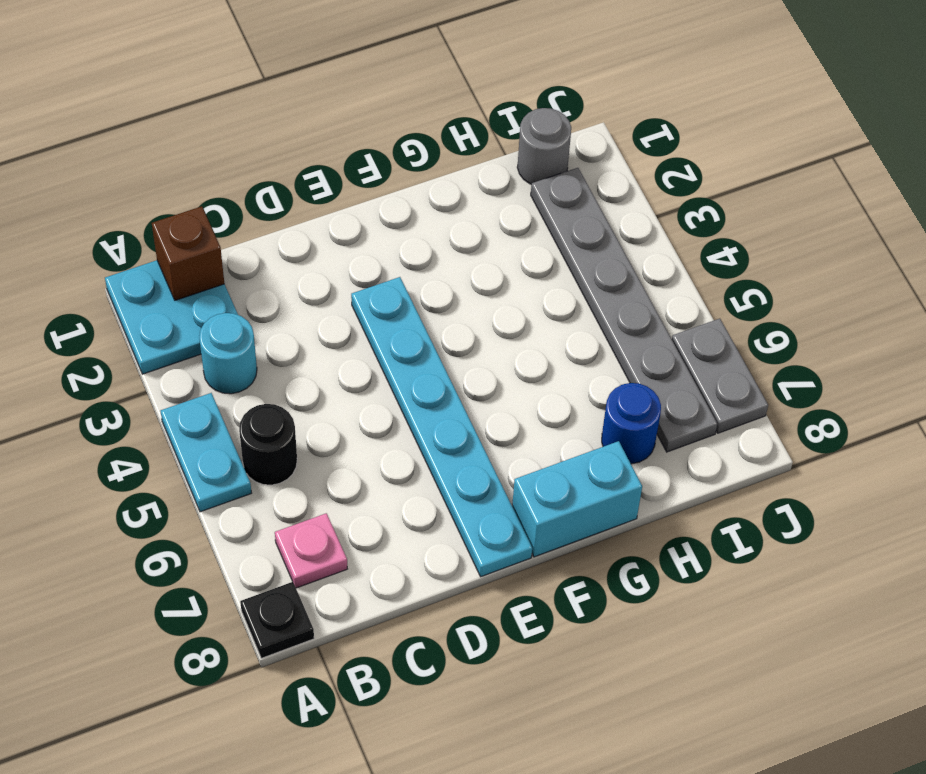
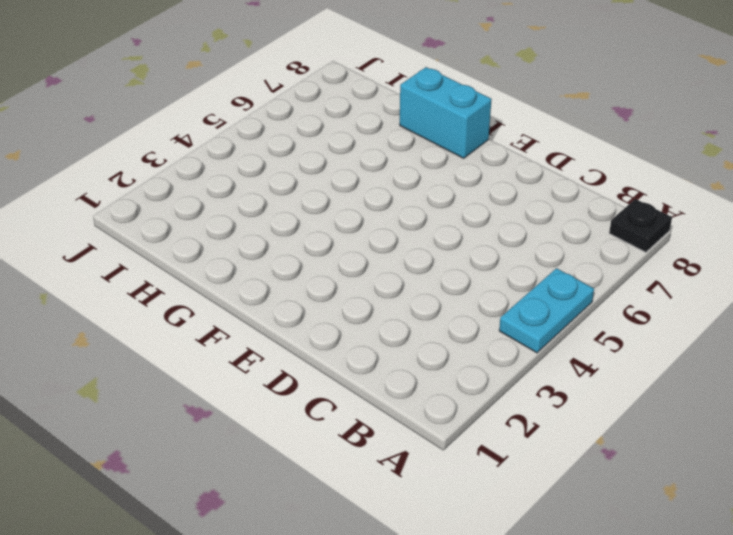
none -> cyan 2x2 plate [105,260,238,374]
none -> cyan 1x1 round brick [199,313,257,394]
none -> black 1x1 round brick [239,404,297,485]

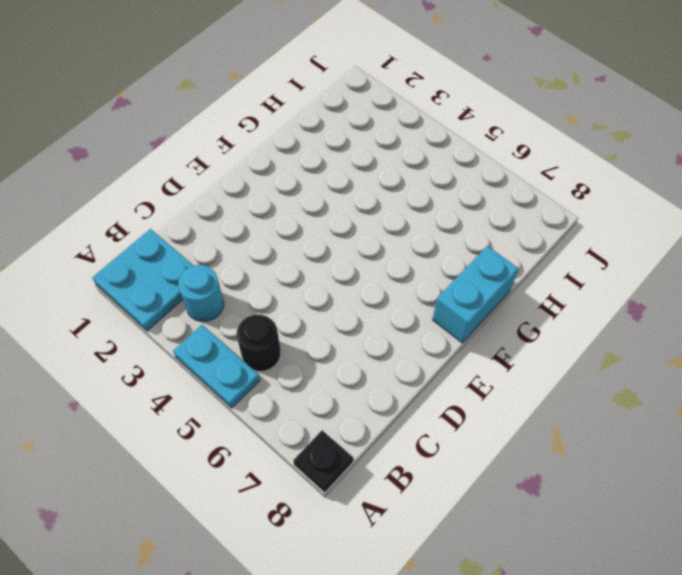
none -> pink 1x1 plate [275,513,347,588]
none -> cyan 1x6 plate [351,277,532,577]
none -> blue 1x1 round brick [602,383,661,464]

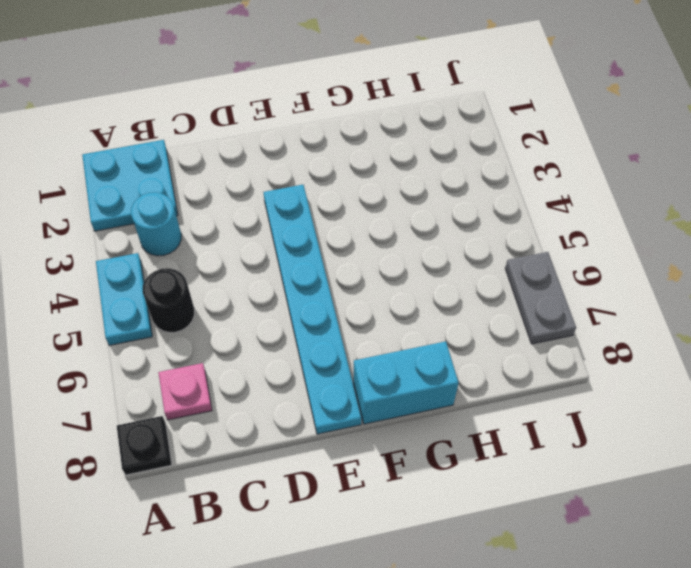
none -> blue 1x1 round brick [602,383,661,464]
none -> grey 1x1 round brick [517,108,571,184]
none -> grey 1x6 plate [531,168,717,452]

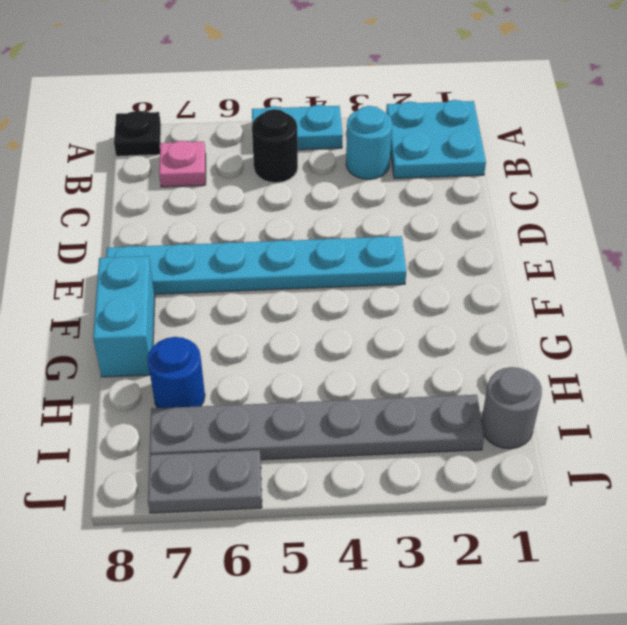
none -> brown 1x1 brick [152,206,224,300]

